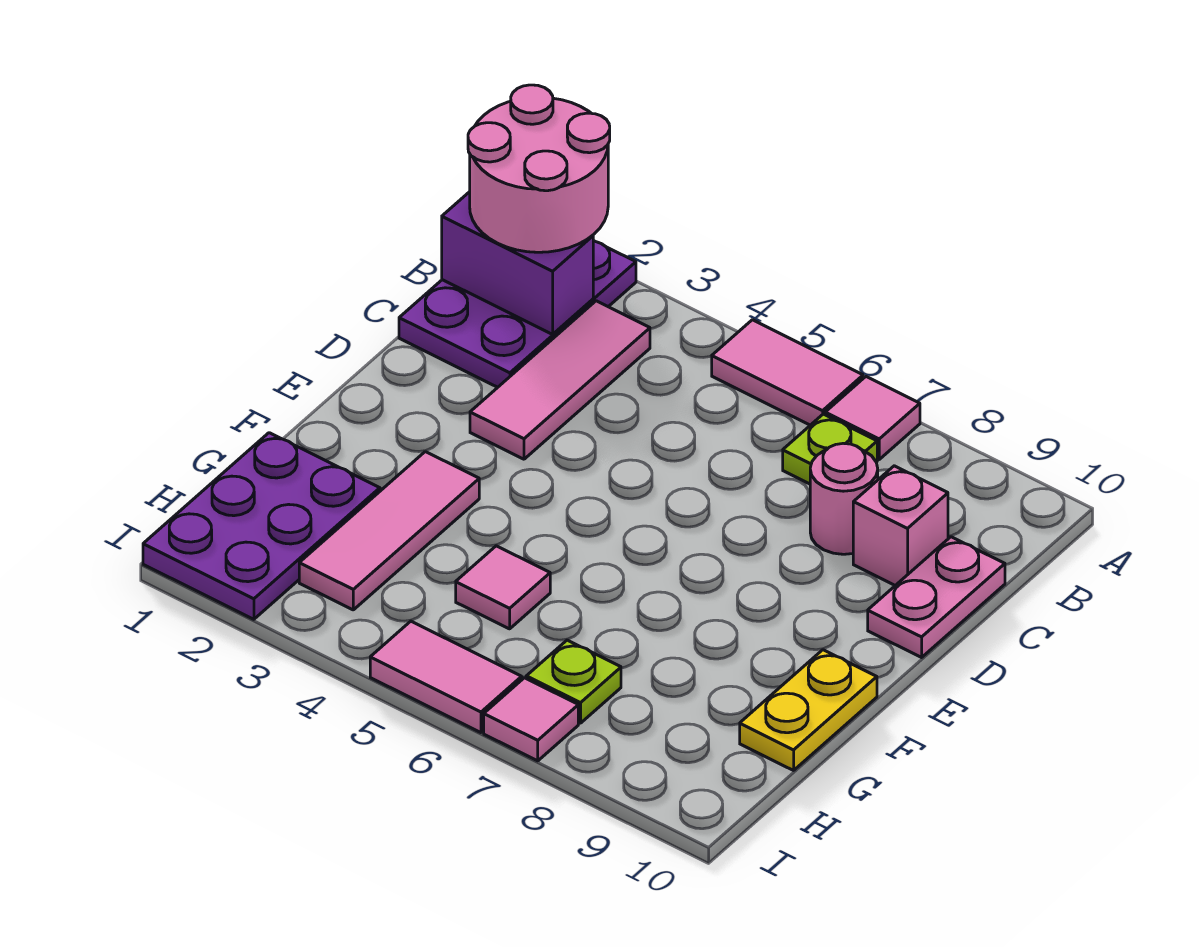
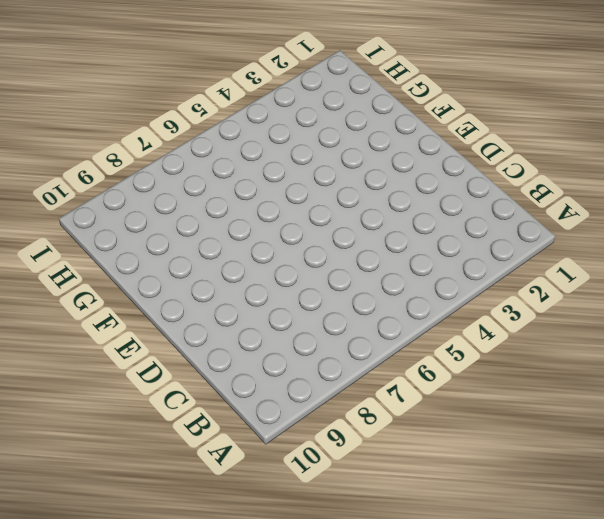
none -> purple 2x3 plate [399,241,636,387]
none -> pink 1x2 tile [712,320,863,425]
none -> pink 1x1 tile [825,377,920,459]

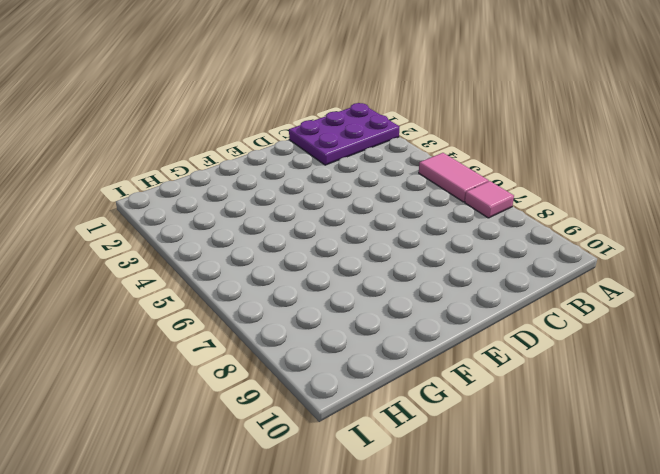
none -> pink 1x3 tile [470,301,650,459]
none -> lime 1x1 plate [783,414,877,484]
none -> pink 1x1 round brick [810,443,878,554]

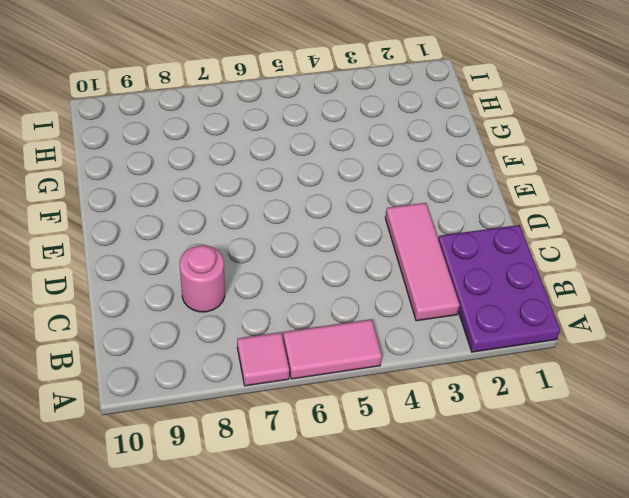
none -> lime 1x1 plate [783,414,877,484]
none -> pink 1x1 brick [853,466,948,585]
none -> pink 1x2 plate [868,537,1005,657]

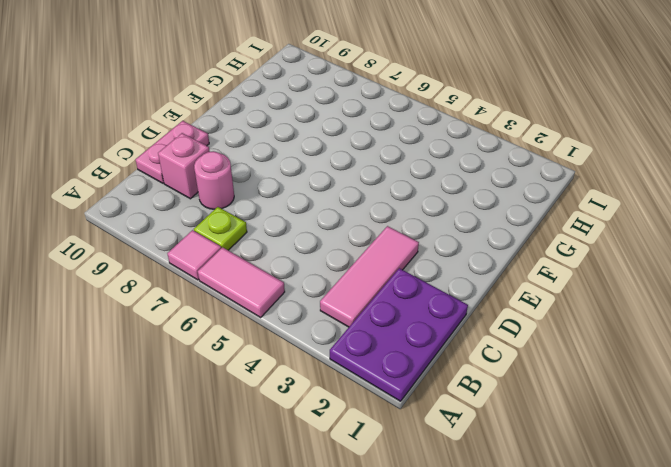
none -> pink 1x3 tile [299,452,479,610]
none -> yellow 1x2 plate [740,650,877,770]
none -> purple 2x3 plate [143,433,380,619]

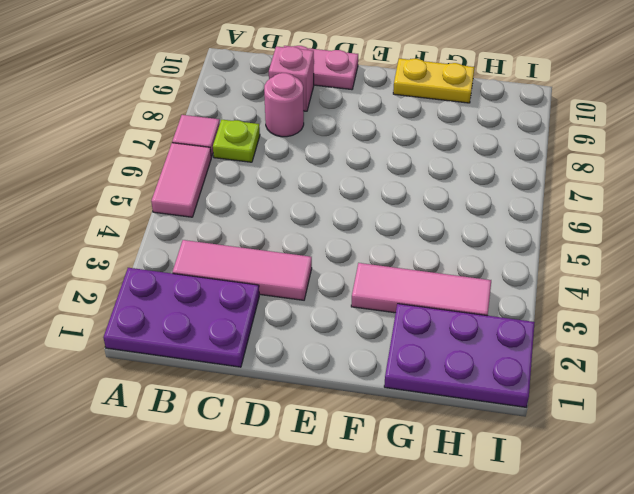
none -> pink 1x1 tile [456,546,550,629]
none -> lime 1x1 plate [526,640,621,723]
none -> pink 1x2 tile [370,621,522,733]

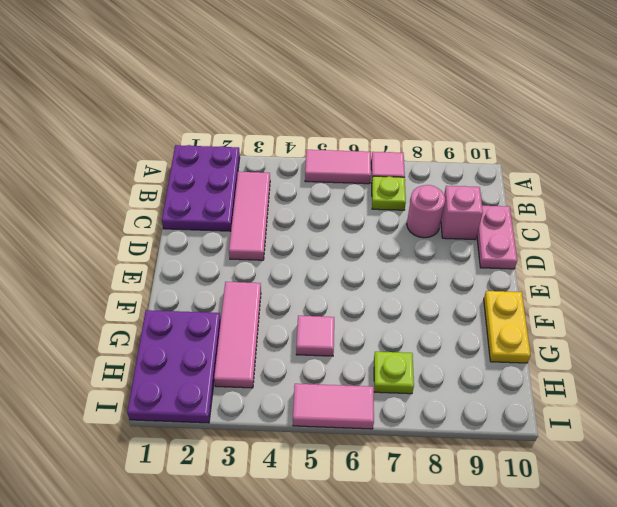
none -> pink 1x1 tile [484,678,578,761]
none -> purple 1x2 brick [442,192,593,334]
none -> pink 2x2 round brick [468,85,610,252]

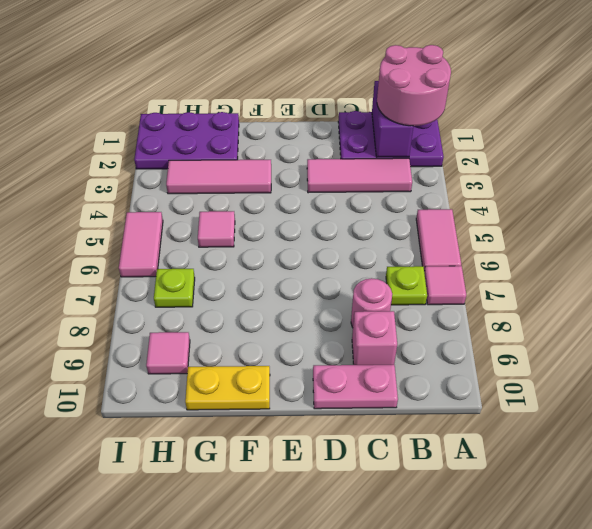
pink 1x1 tile [146,332,190,374] -> pink 1x1 tile moved to [484,678,578,761]

